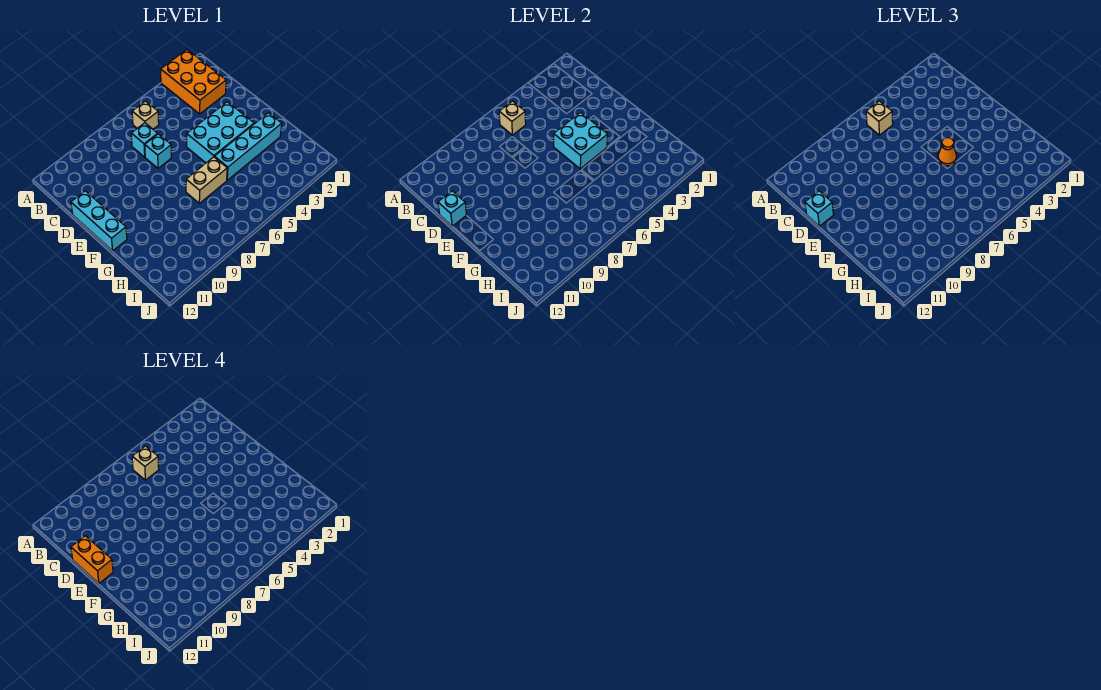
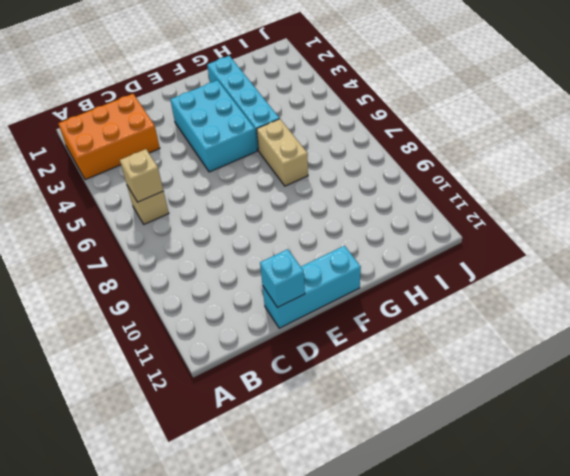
none -> cyan 1x1 brick [131,123,158,157]
none -> cyan 1x1 brick [145,134,171,168]
none -> cyan 2x2 brick [554,112,608,169]

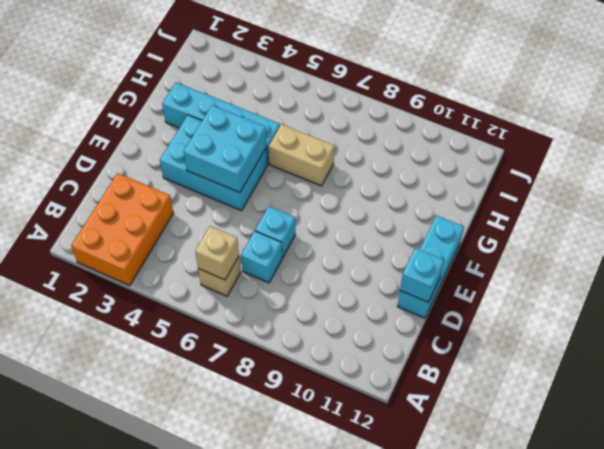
none -> tan 1x1 brick [866,101,893,135]
none -> cyan 1x1 brick [805,191,834,226]
none -> orange 1x1 cone [938,138,956,166]

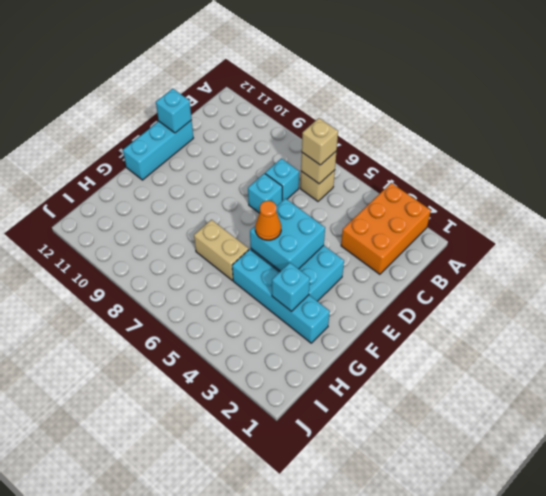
cyan 1x1 brick [272,263,310,312] -> cyan 1x1 brick moved to [805,191,834,226]
none -> tan 1x1 brick [132,446,159,480]
none -> orange 1x2 brick [71,536,113,583]

